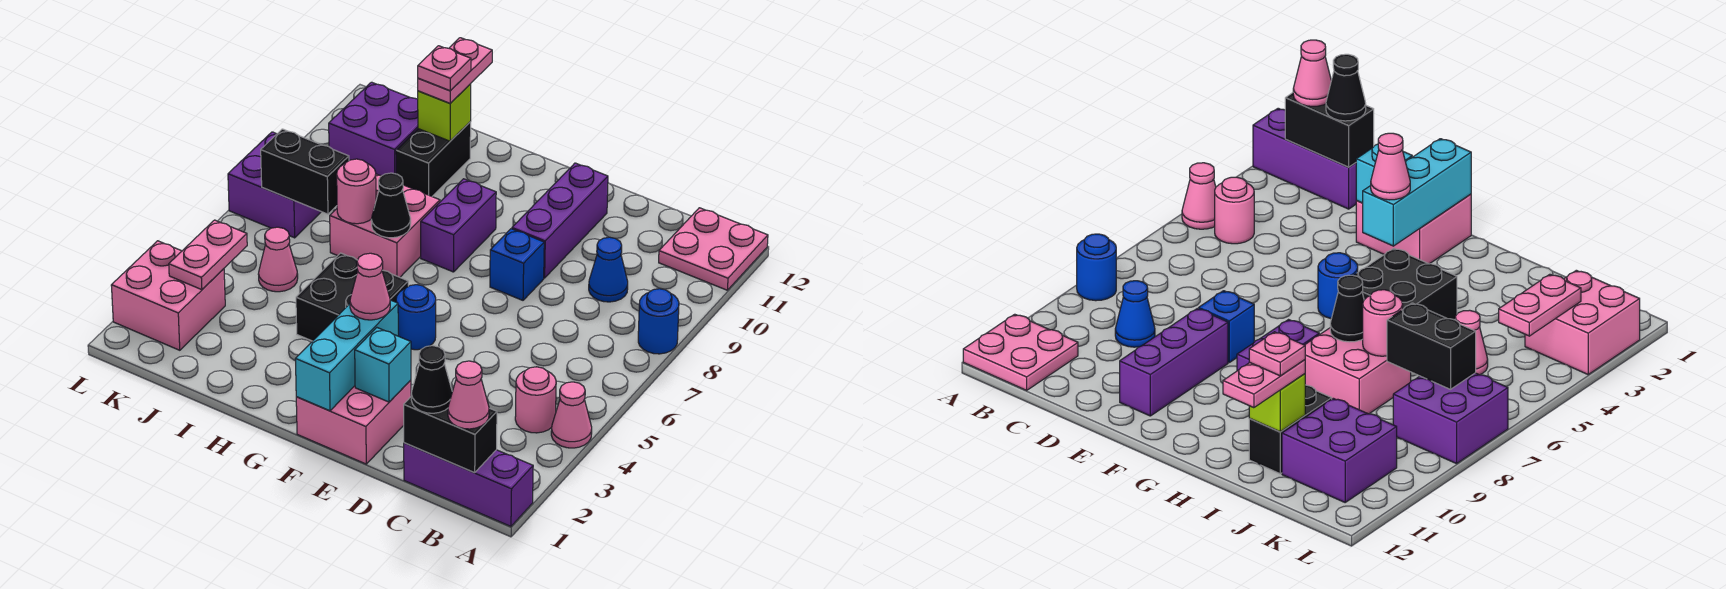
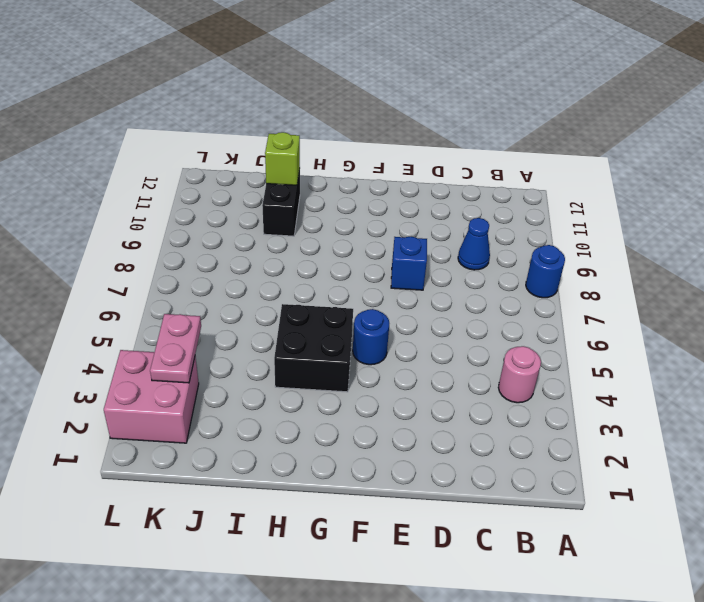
none -> purple 1x3 brick [404,443,533,526]
none -> pink 1x1 cone [551,382,592,448]
none -> pink 2x2 plate [659,208,768,290]
none -> pink 2x2 brick [296,380,411,464]

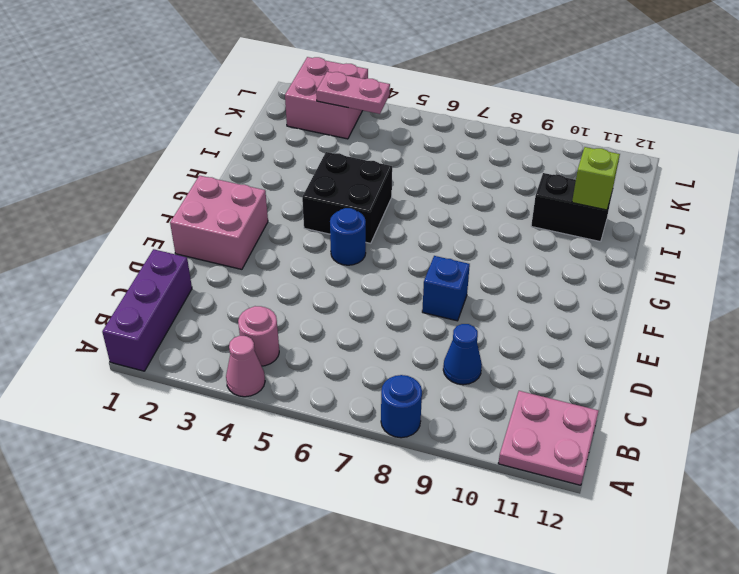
none -> purple 1x3 brick [512,163,608,278]
none -> purple 1x2 brick [421,179,496,272]
none -> pink 2x2 brick [330,174,440,277]
none -> pink 1x1 cone [259,227,298,292]

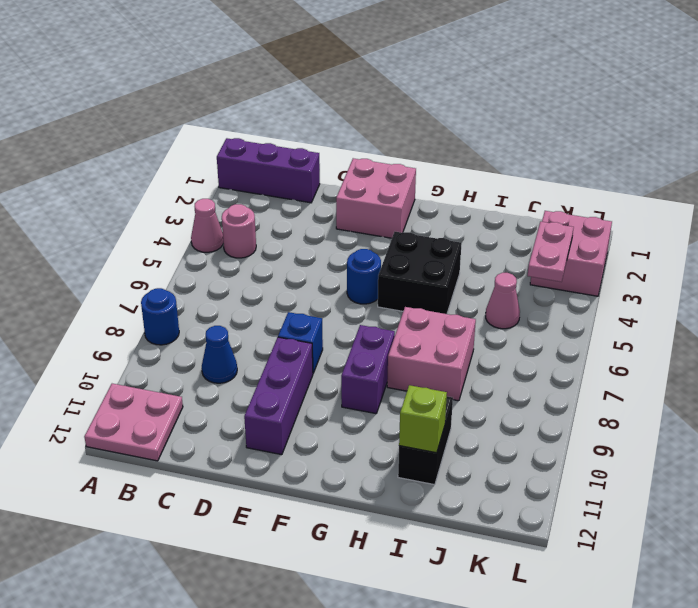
none -> purple 2x2 brick [329,82,418,176]
none -> purple 2x2 brick [228,132,321,238]
none -> black 1x2 brick [404,397,497,473]
none -> cyan 1x1 brick [355,328,411,402]

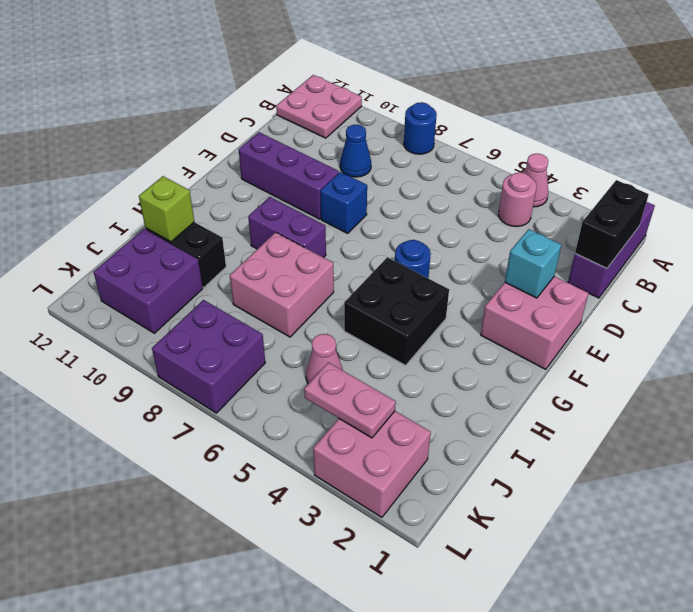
none -> cyan 1x3 brick [295,300,398,411]
none -> black 1x1 cone [371,173,411,238]
none -> pink 1x1 round brick [337,159,376,224]
none -> black 1x2 brick [261,129,349,214]

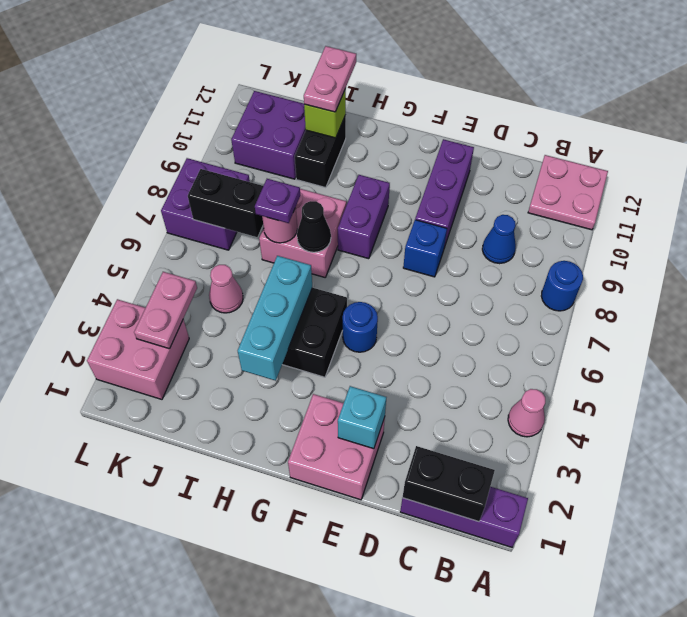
cyan 1x3 brick [238,256,312,381] -> cyan 1x3 brick moved to [295,300,398,411]
purple 1x1 plate [255,179,300,223] -> none
none -> pink 1x1 round brick [515,367,556,433]
none -> pink 1x1 cone [448,361,489,429]
none -> black 1x1 cone [411,346,452,413]
none -> pink 1x1 cone [350,253,390,320]

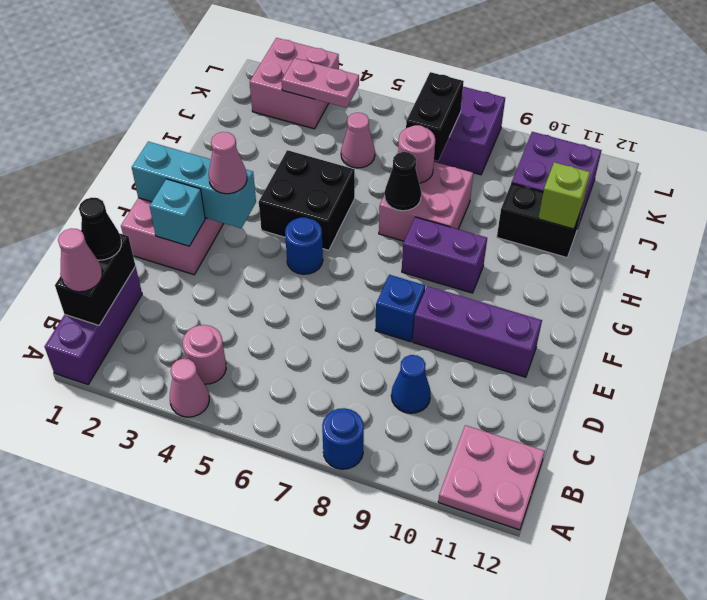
none -> pink 1x2 plate [418,38,492,103]
none -> pink 1x1 plate [418,46,471,91]

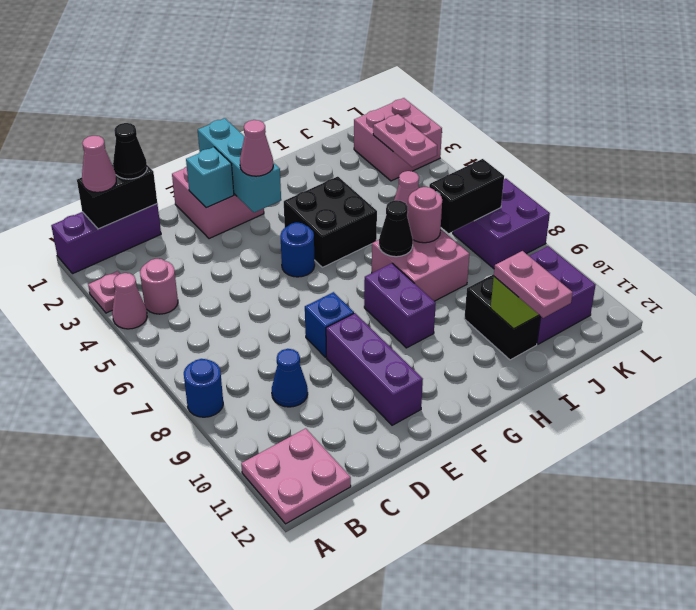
pink 1x1 plate [88,271,120,313] -> pink 1x1 plate moved to [418,46,471,91]

